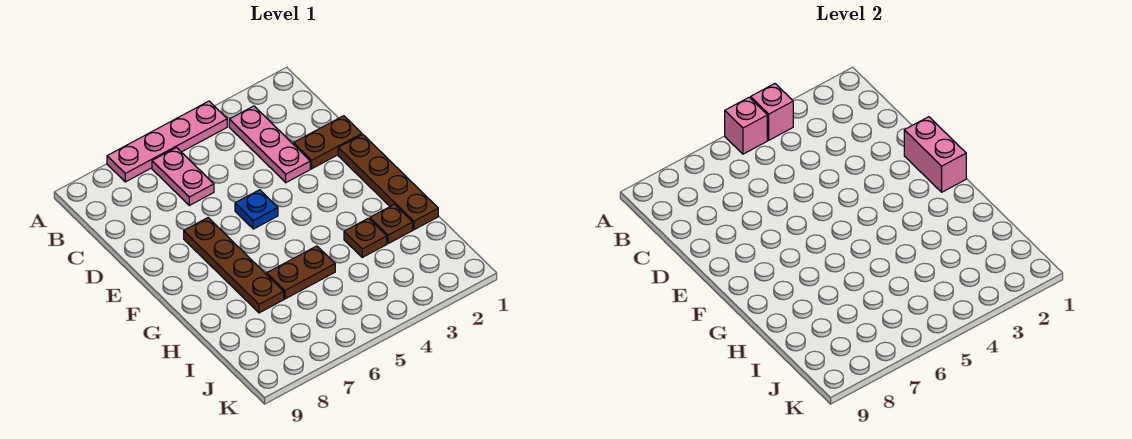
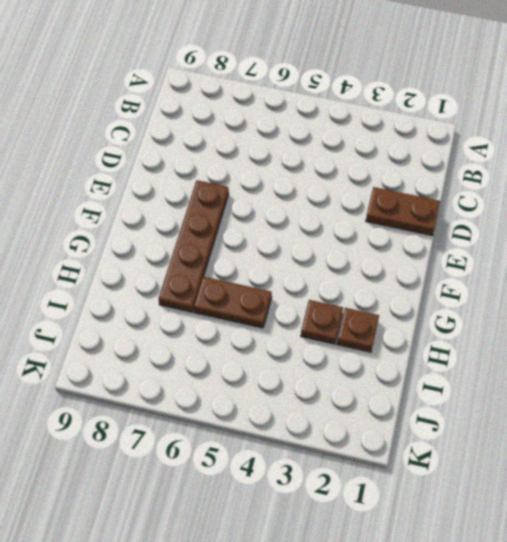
none -> pink 1x4 plate [107,101,227,182]
none -> pink 1x3 plate [229,106,310,183]
none -> pink 1x2 plate [152,148,214,205]

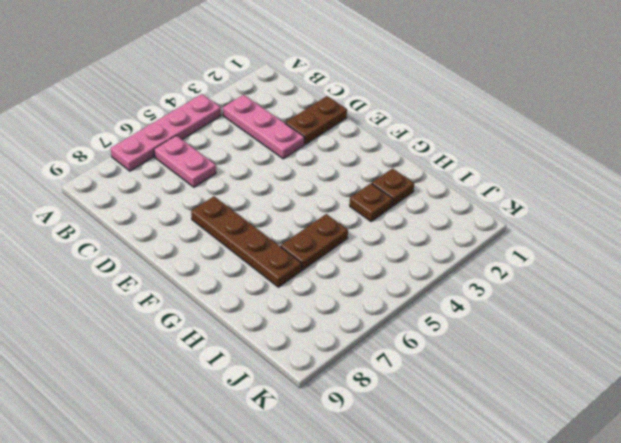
none -> brown 1x4 plate [338,134,438,230]
none -> blue 1x1 plate [235,190,278,229]
none -> pink 1x1 brick [751,84,793,140]

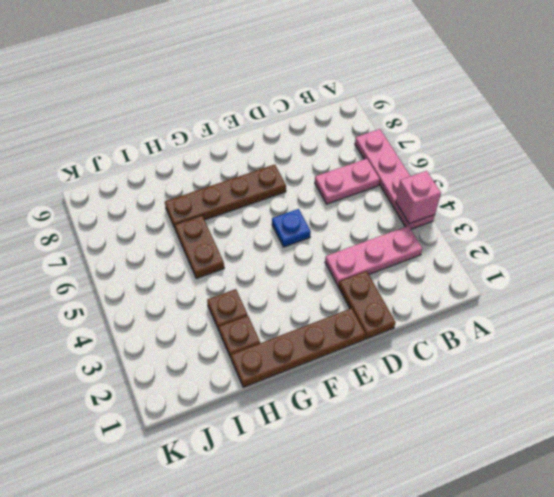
none -> pink 1x1 brick [725,97,767,154]
none -> pink 1x2 brick [904,117,966,192]

